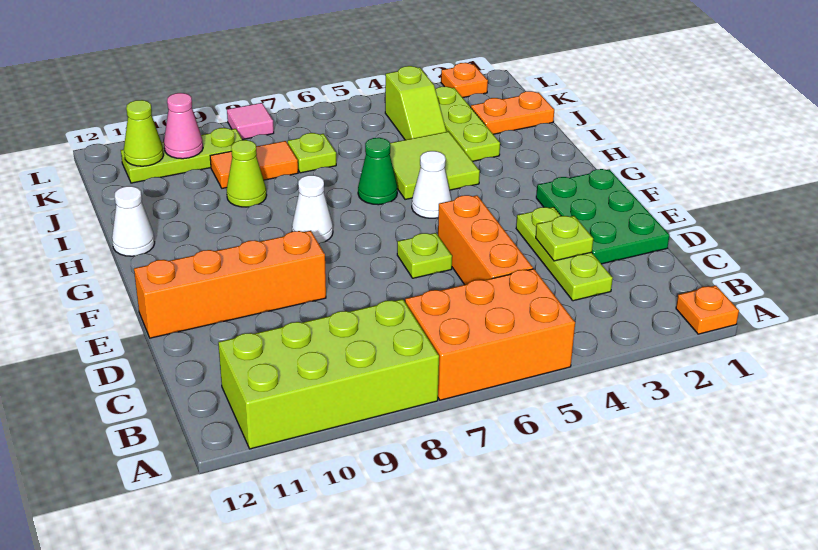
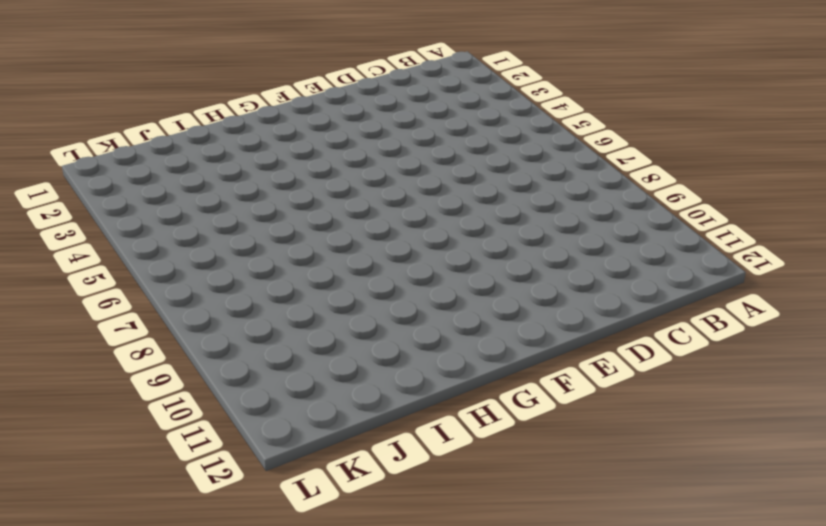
none -> orange 1x1 plate [676,285,739,334]
none -> orange 2x3 brick [405,269,575,400]
none -> lime 2x4 brick [218,299,439,449]

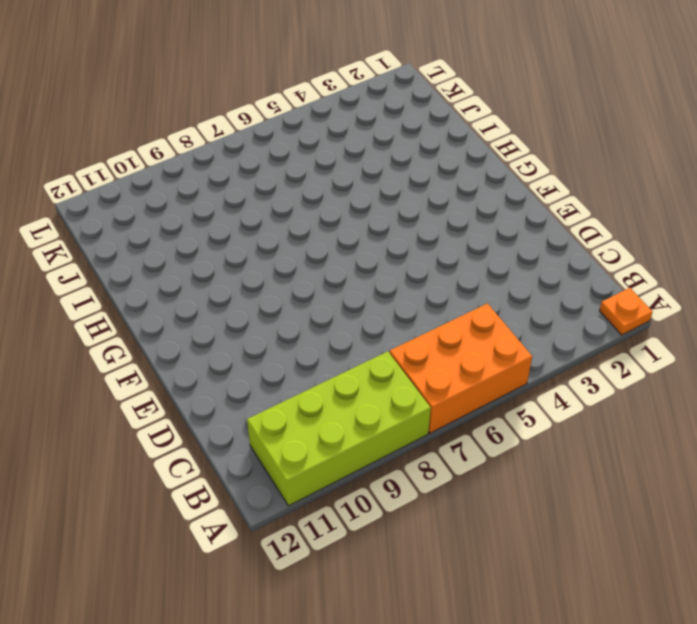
none -> lime 1x3 plate [516,207,613,301]
none -> orange 1x3 brick [438,195,533,285]
none -> green 2x3 plate [536,169,669,264]

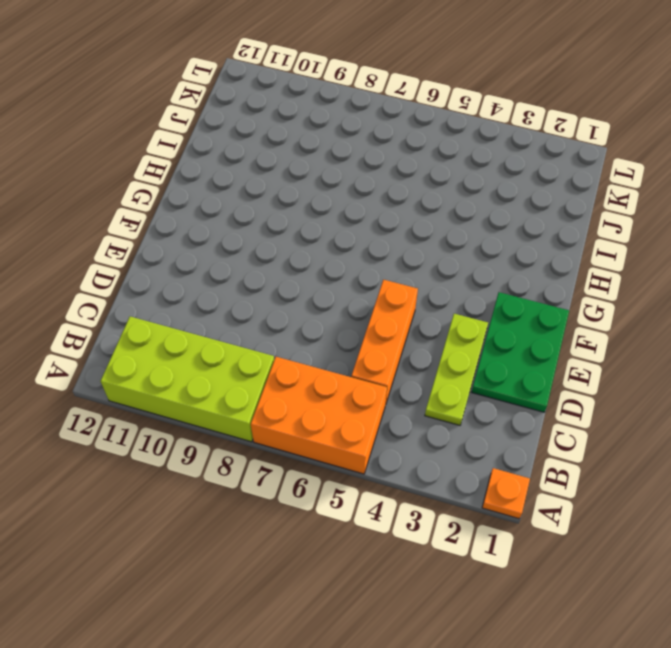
none -> lime 1x1 plate [397,233,452,278]
none -> orange 1x4 brick [134,231,326,338]
none -> white 1x1 cone [412,151,452,218]

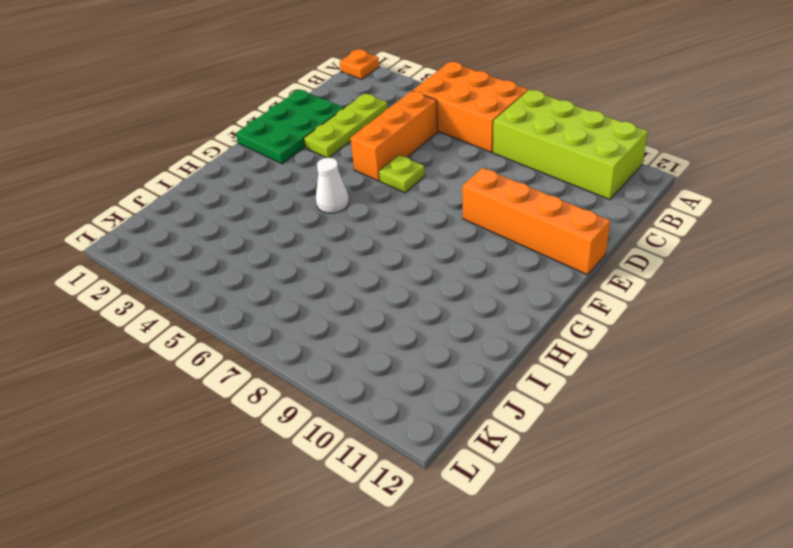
none -> white 1x1 cone [292,175,333,243]
none -> lime 2x2 tile [390,132,480,200]
none -> green 1x1 cone [358,138,397,205]

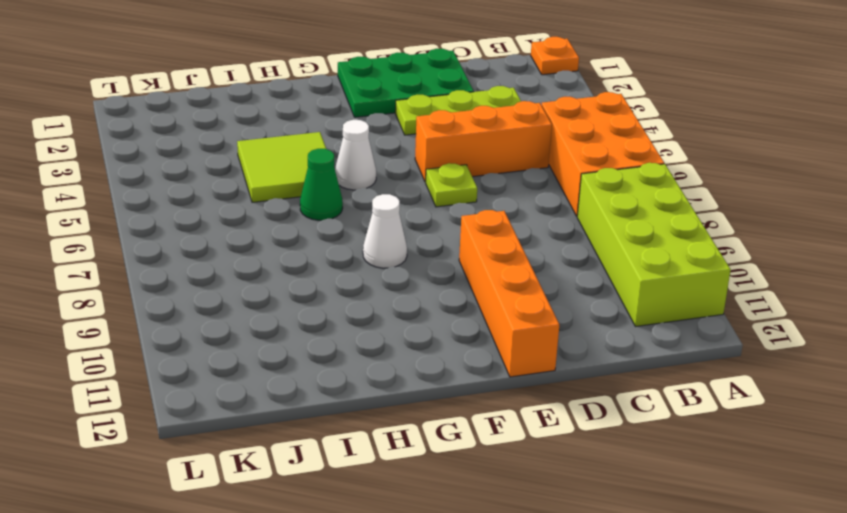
none -> white 1x1 cone [112,186,155,256]
none -> lime 1x3 plate [435,87,500,161]
none -> lime 1x1 cone [226,140,267,207]

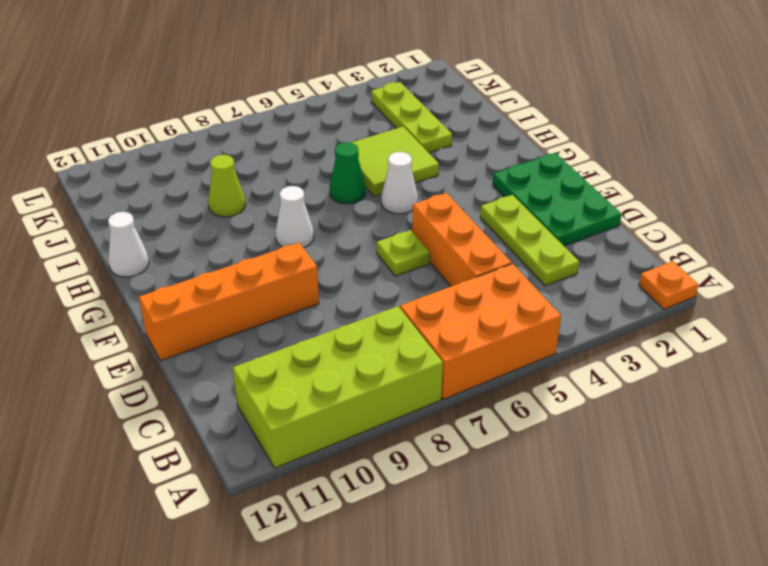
none -> orange 1x2 plate [471,91,554,134]
none -> lime 1x2 slope [385,66,447,140]
none -> lime 1x1 plate [288,133,336,173]

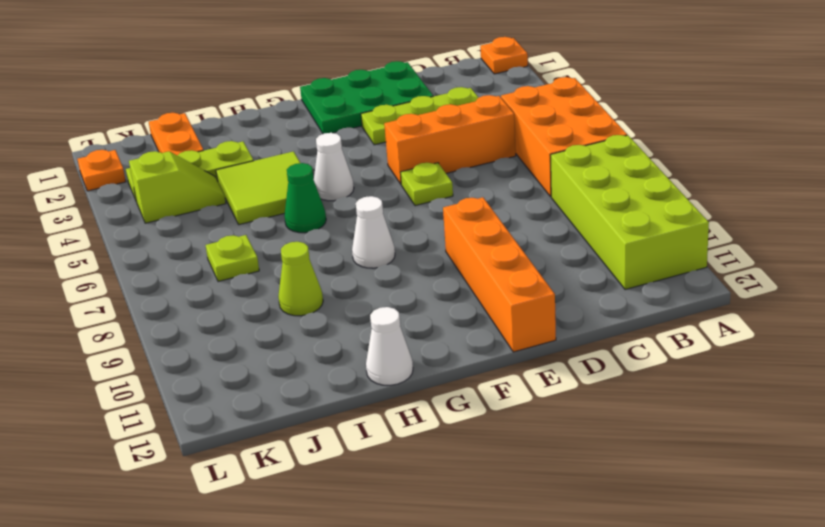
none -> orange 1x2 tile [210,141,298,188]
none -> lime 1x3 plate [121,128,242,183]
none -> pink 1x1 tile [227,103,274,140]

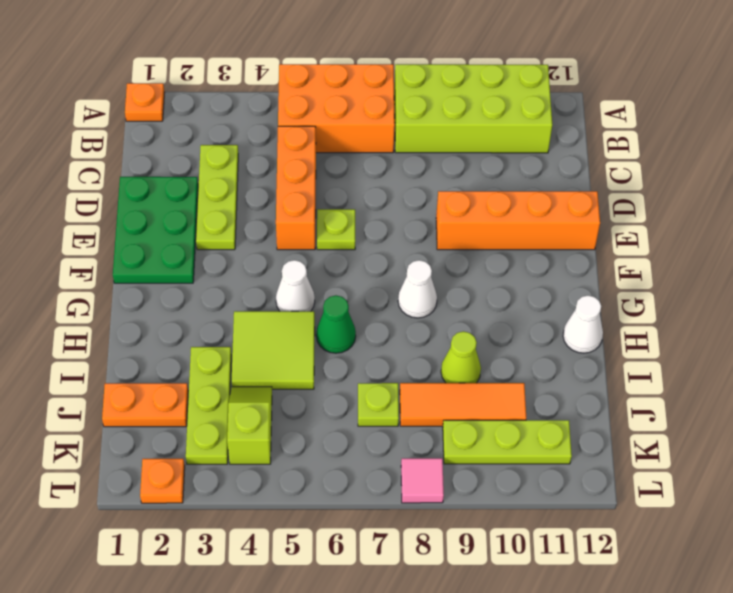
orange 1x3 tile [400,383,526,426] -> orange 1x2 tile [210,141,298,188]
none -> lime 1x1 plate [536,216,593,261]
none -> pink 1x1 cone [164,93,203,159]
none -> lime 1x1 cone [124,100,164,166]

